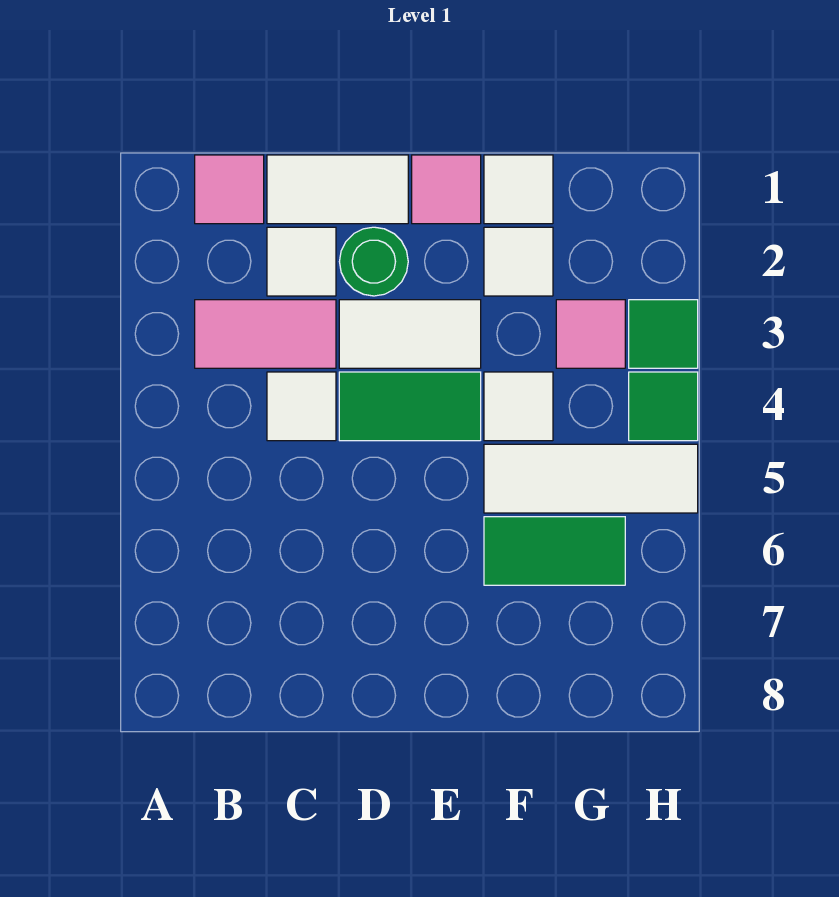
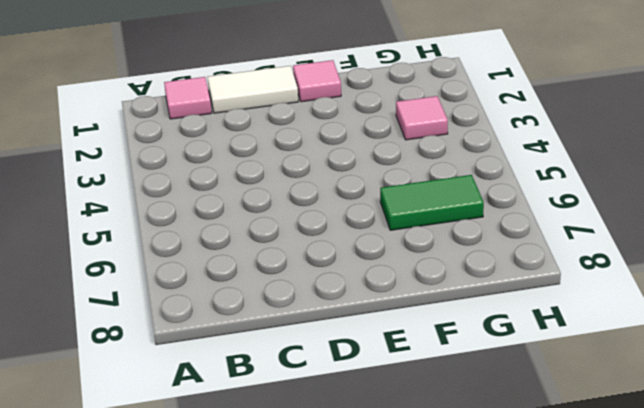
none -> pink 1x2 tile [195,300,336,368]
none -> white 1x1 tile [267,227,336,296]
none -> white 1x1 tile [267,372,336,441]

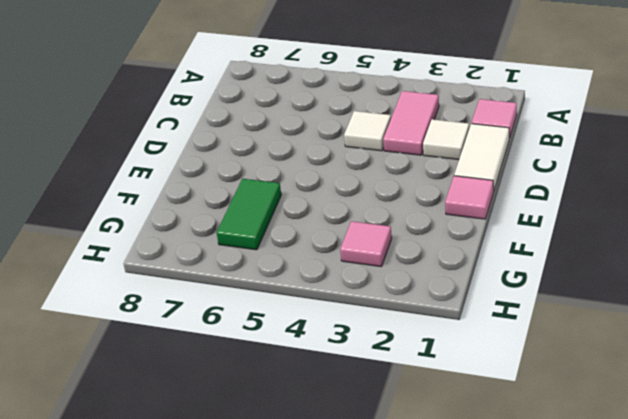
none -> green 1x1 round brick [339,227,408,296]
none -> white 1x2 tile [339,300,481,368]
none -> green 1x2 tile [339,372,481,441]

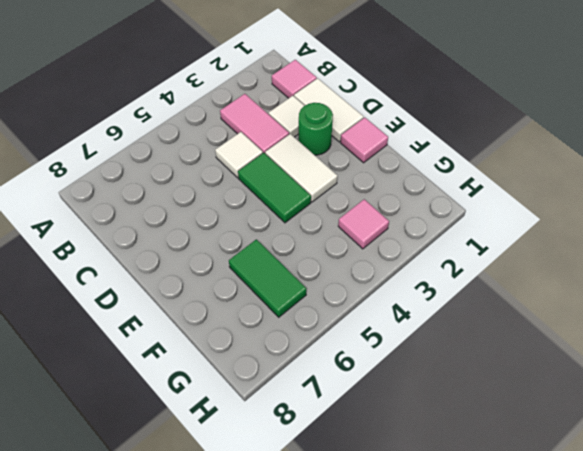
none -> white 1x1 tile [484,155,553,224]
none -> white 1x1 tile [484,227,553,296]
none -> white 1x1 tile [484,372,553,441]

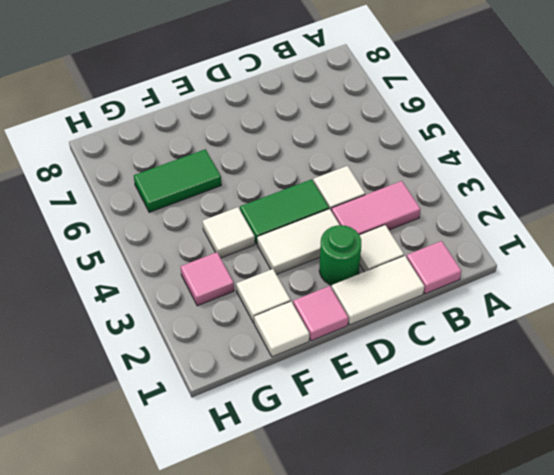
none -> white 1x3 tile [484,444,698,513]
none -> green 1x1 tile [629,300,698,368]
none -> green 1x1 tile [629,372,698,441]

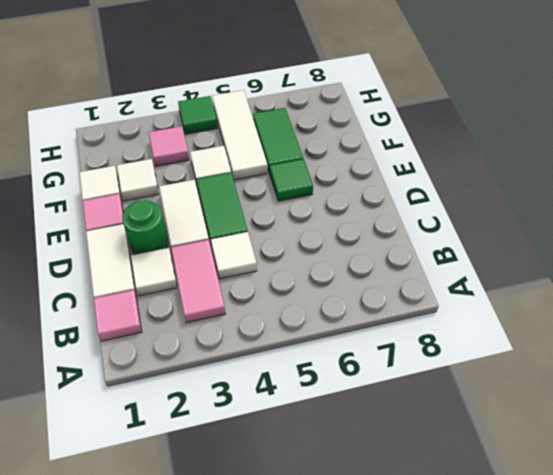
green 1x1 tile [270,159,313,201] -> green 1x1 tile moved to [629,300,698,368]

